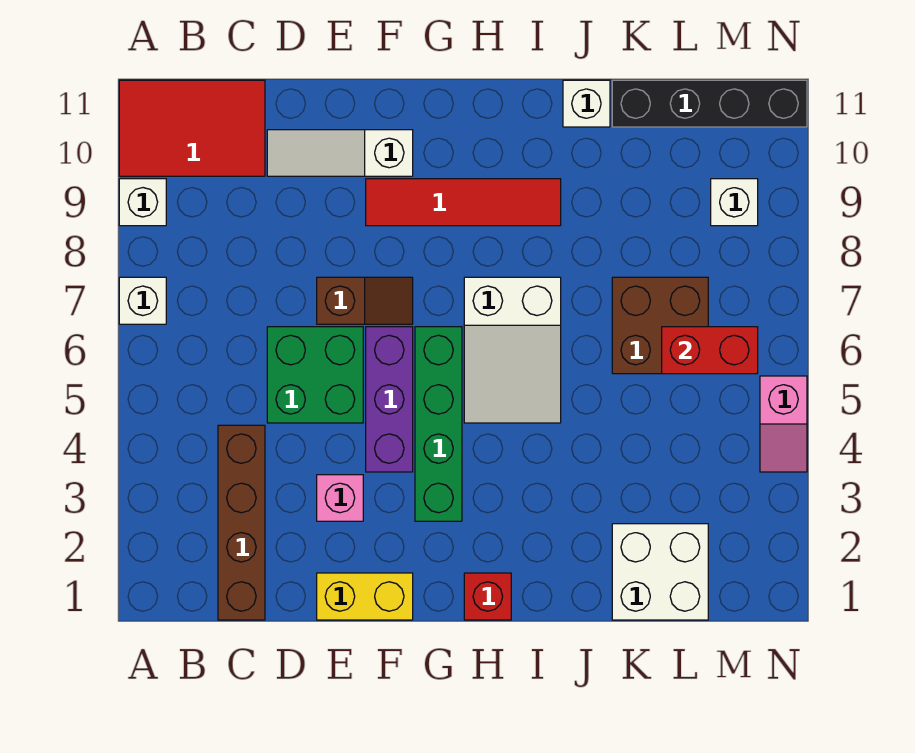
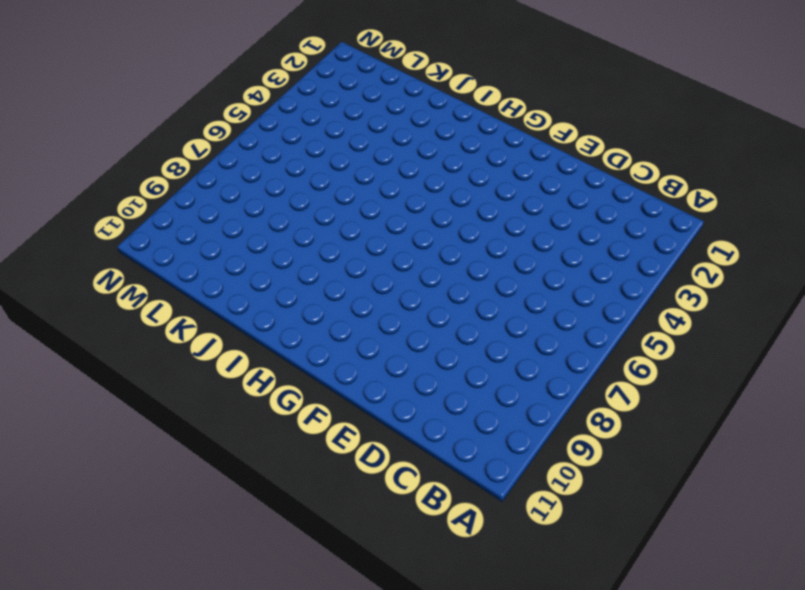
none -> white 1x1 brick [119,277,166,324]
none -> white 1x1 brick [119,179,166,226]
none -> red 2x3 tile [119,80,265,176]

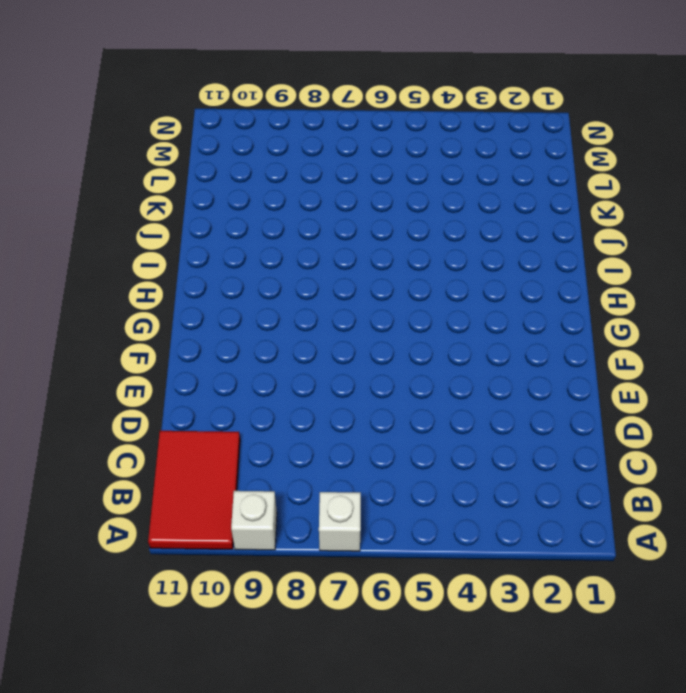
none -> brown 1x4 brick [218,425,265,620]
none -> green 2x2 brick [267,327,363,423]
none -> white 1x3 slope [267,130,413,176]

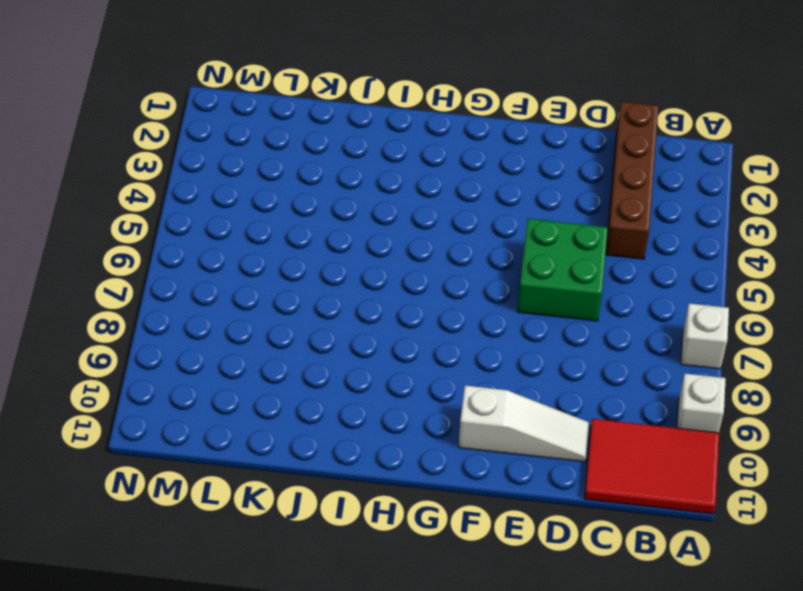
none -> yellow 1x2 brick [317,573,413,620]
none -> pink 1x1 brick [317,475,363,521]
none -> brown 1x2 slope [317,277,413,324]

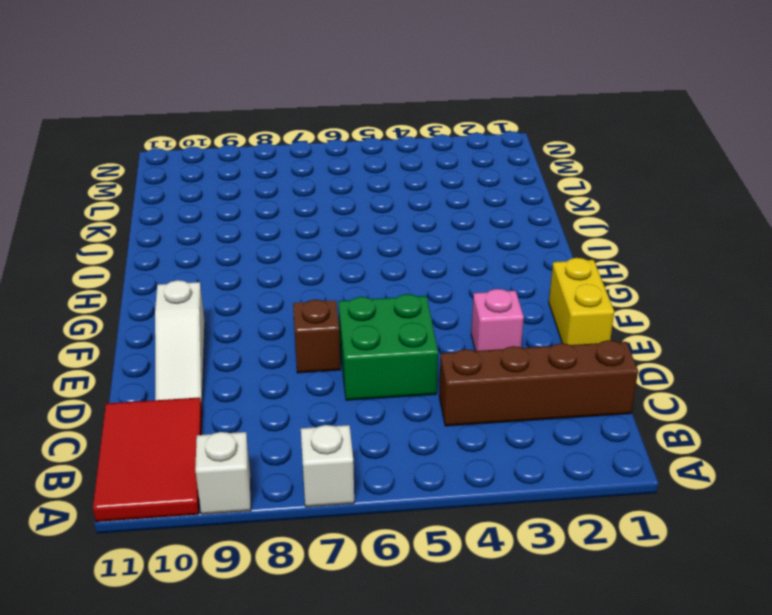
none -> purple 1x3 brick [366,327,413,472]
none -> red 1x4 tile [366,179,561,226]
none -> green 1x4 brick [415,327,462,521]

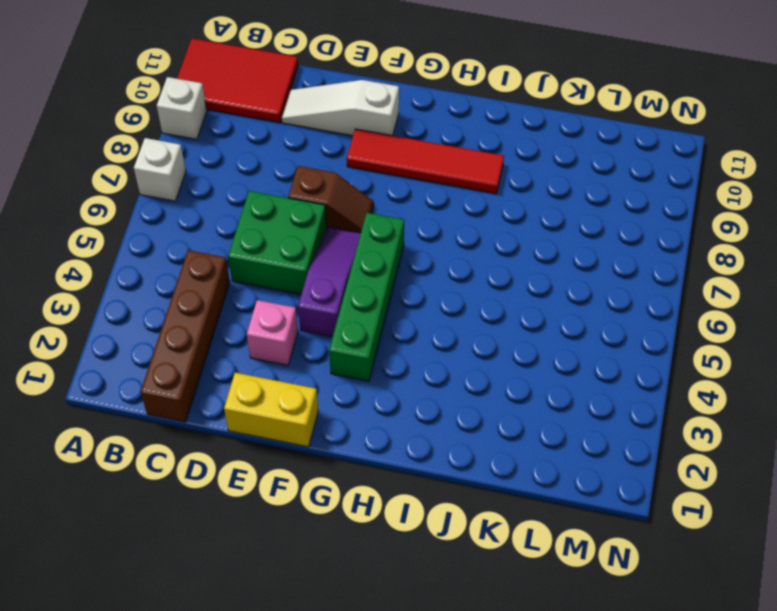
purple 1x3 slope [298,227,361,337] -> purple 1x3 brick [366,327,413,472]
none -> red 1x1 brick [464,573,511,620]
none -> white 2x3 slope [464,277,561,423]
none -> white 1x1 brick [563,80,610,127]

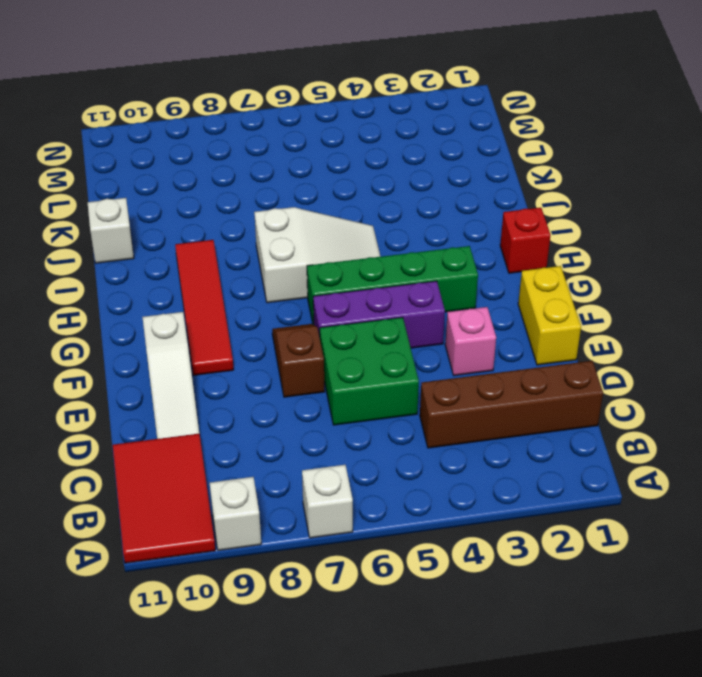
none -> white 2x2 brick [612,524,708,620]
none -> brown 2x2 brick [612,277,708,374]
none -> black 1x4 brick [612,80,807,127]

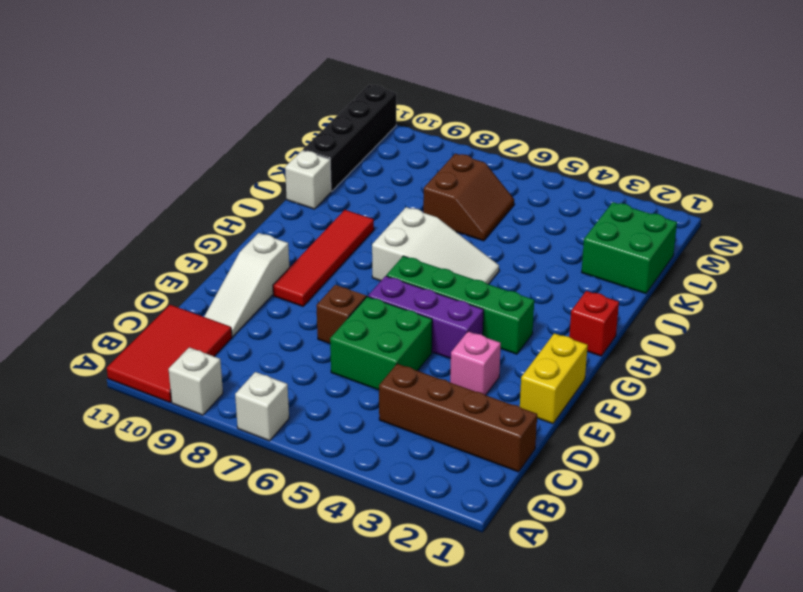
green 2x2 brick [581,202,677,294] -> white 2x2 brick [612,524,708,620]
brown 2x2 slope [423,153,514,241] -> brown 2x2 brick [612,277,708,374]
none -> white 1x1 brick [711,179,758,226]
none -> pink 1x2 slope [760,376,807,472]
none -> red 1x2 brick [662,327,758,374]

